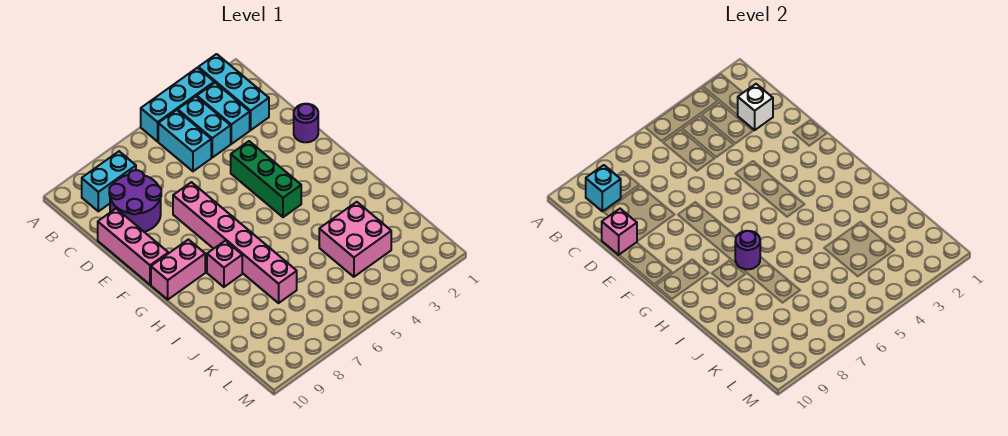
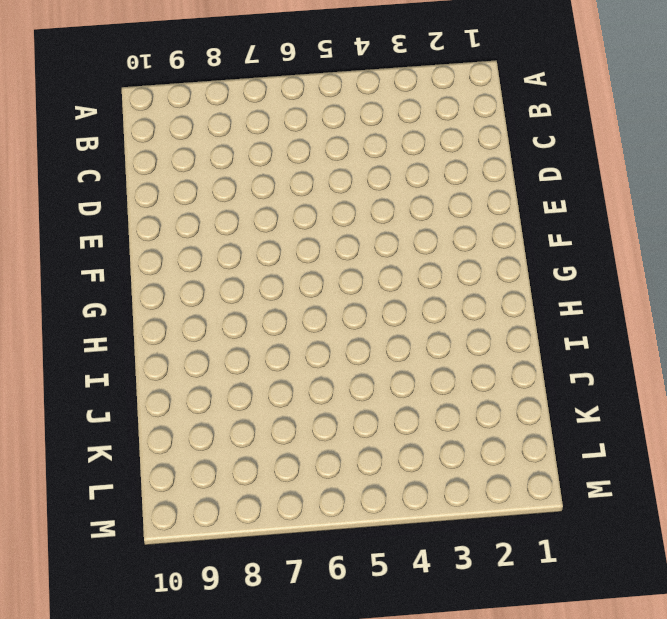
none -> cyan 1x3 brick [198,54,269,130]
none -> cyan 1x3 brick [141,68,214,141]
none -> cyan 1x2 brick [197,83,250,144]

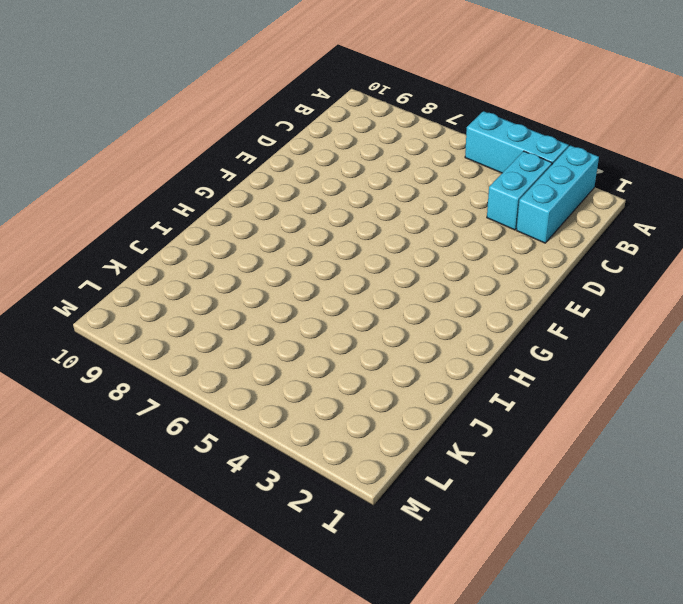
none -> cyan 1x2 brick [178,96,231,158]
none -> cyan 1x2 brick [158,110,211,171]
none -> cyan 1x2 brick [82,151,136,211]

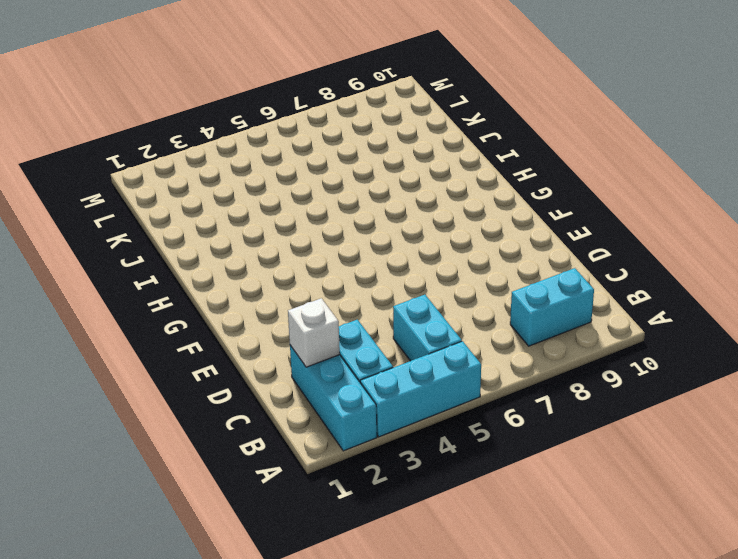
none -> cyan 1x2 brick [178,96,231,158]
none -> purple 2x2 round brick [109,170,161,232]
none -> pink 1x3 brick [98,209,168,285]

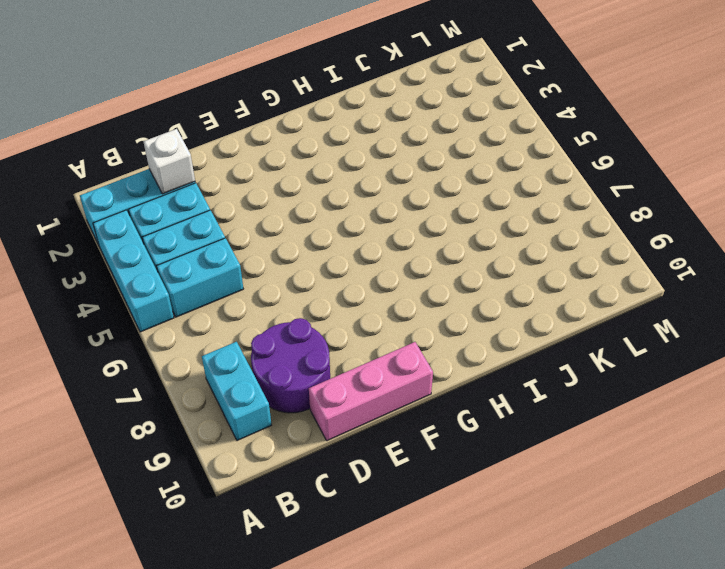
none -> purple 1x1 round brick [294,104,318,142]
none -> green 1x3 brick [231,141,301,217]
none -> pink 1x6 brick [173,182,297,303]

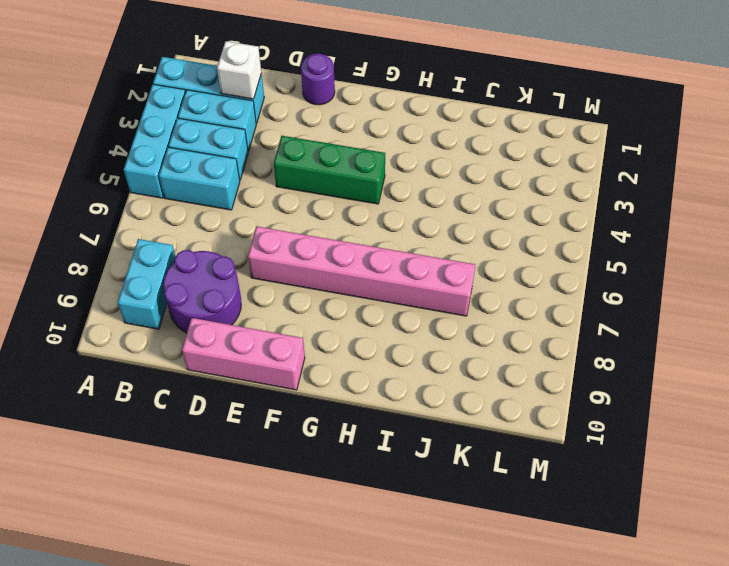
none -> pink 1x2 brick [151,240,205,300]
none -> pink 1x1 brick [207,241,242,287]
none -> pink 2x2 brick [319,202,391,277]

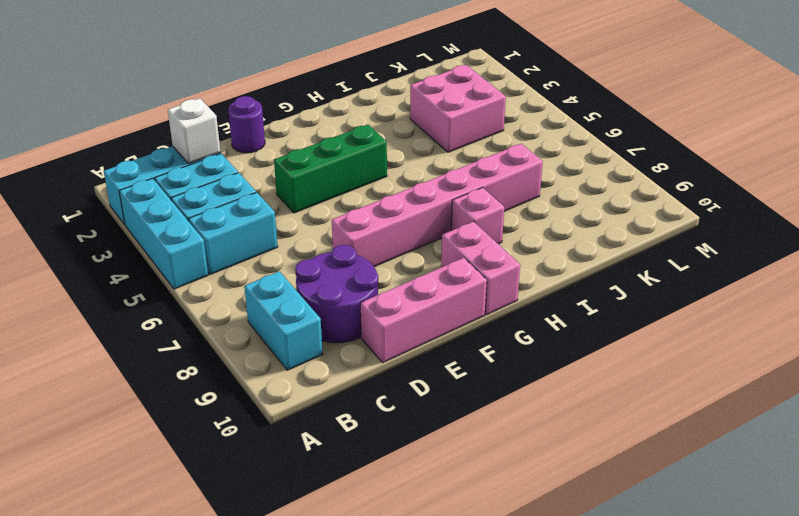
none -> cyan 1x1 brick [586,165,621,211]
none -> pink 1x1 brick [602,209,637,255]
none -> purple 1x1 round brick [735,231,760,269]

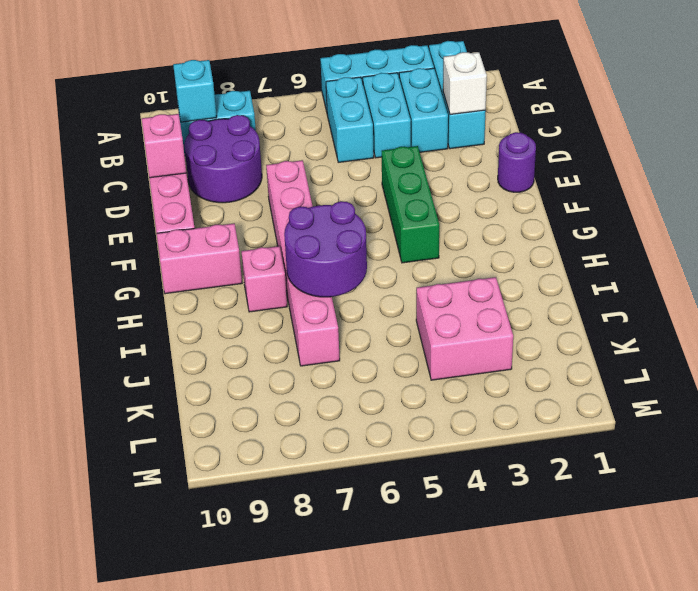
purple 2x2 round brick [284,201,367,297] -> purple 1x1 round brick [735,231,760,269]

